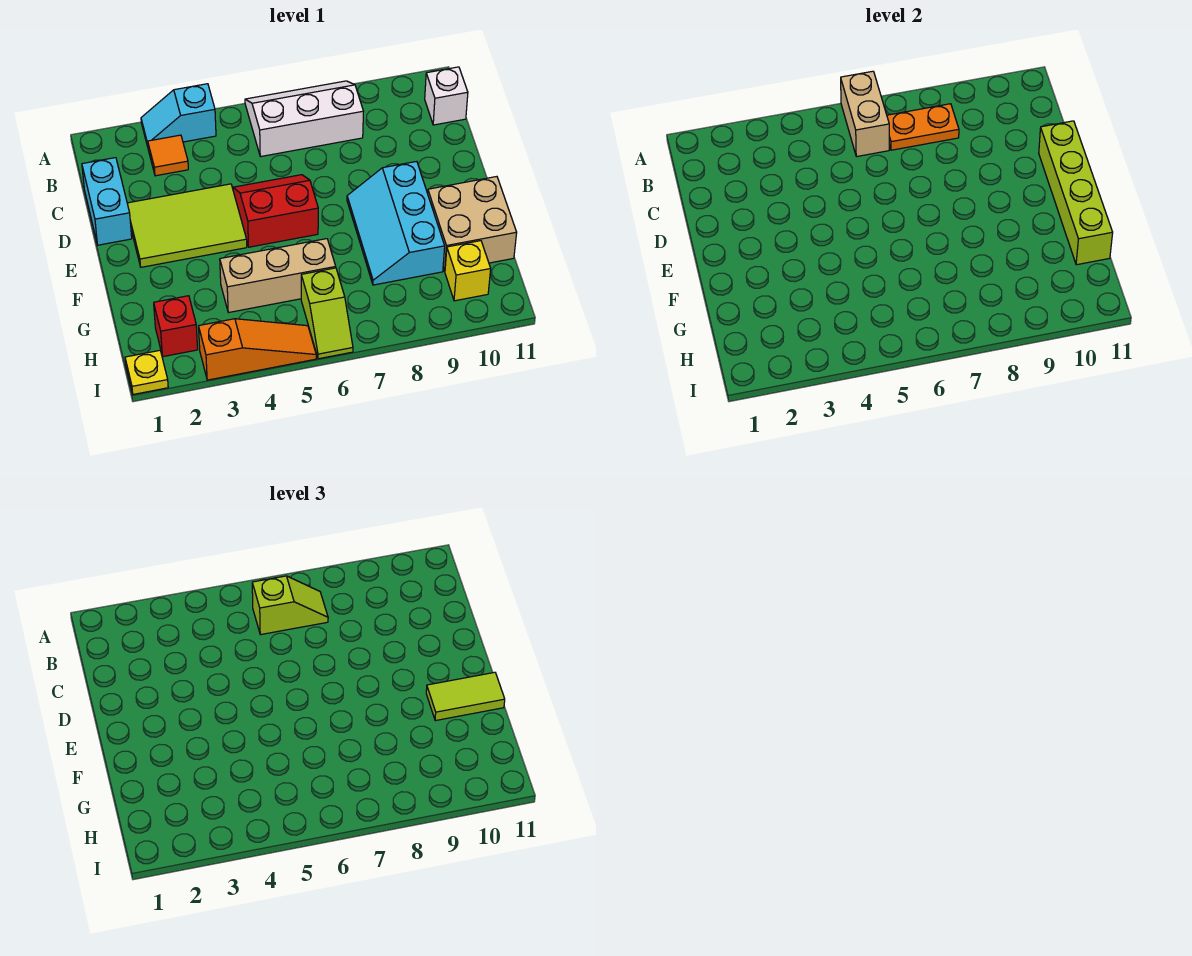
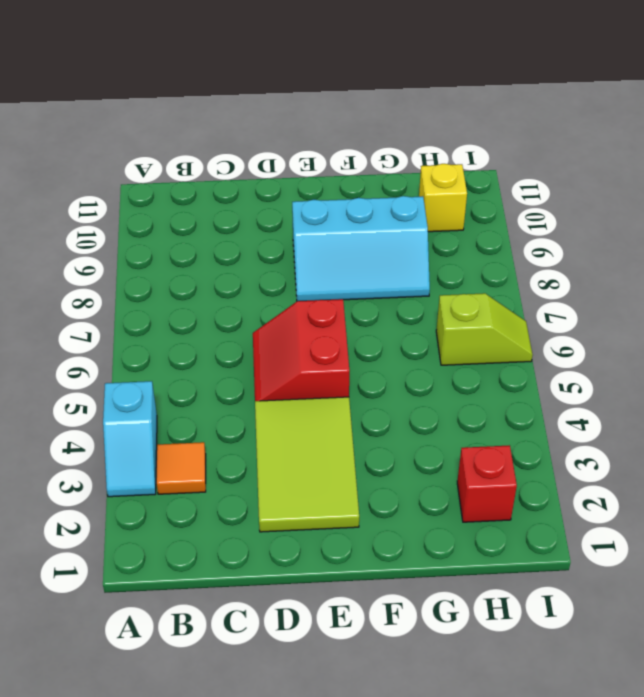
none -> white 2x3 slope [245,81,364,157]
none -> white 1x1 brick [425,67,468,125]
none -> cyan 1x2 brick [82,158,132,245]

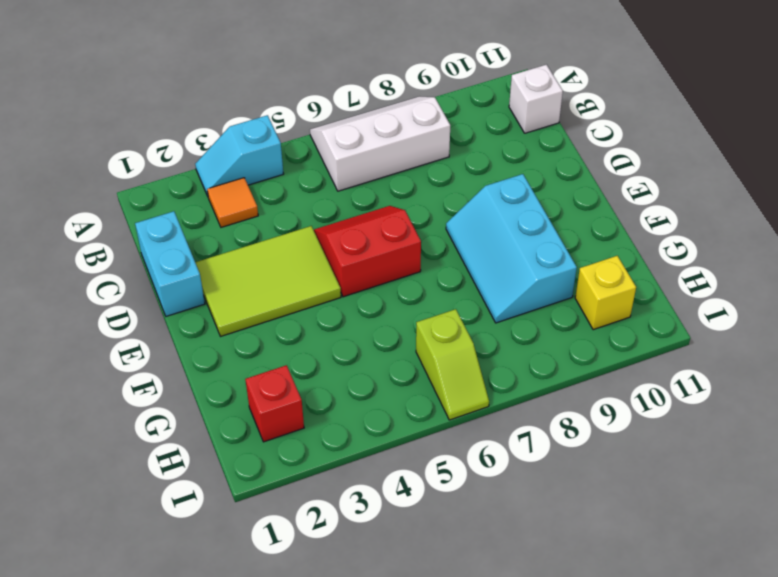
none -> tan 2x2 brick [428,177,517,271]
none -> tan 1x3 brick [220,239,336,313]
none -> yellow 1x1 plate [125,350,168,394]

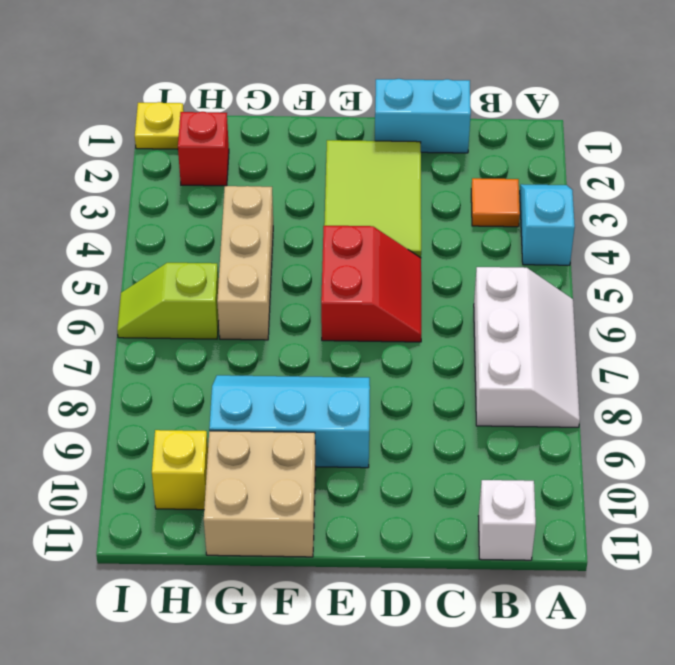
none -> orange 1x3 slope [199,319,316,380]
none -> tan 1x2 brick [841,71,889,157]
none -> orange 1x2 plate [887,104,959,150]

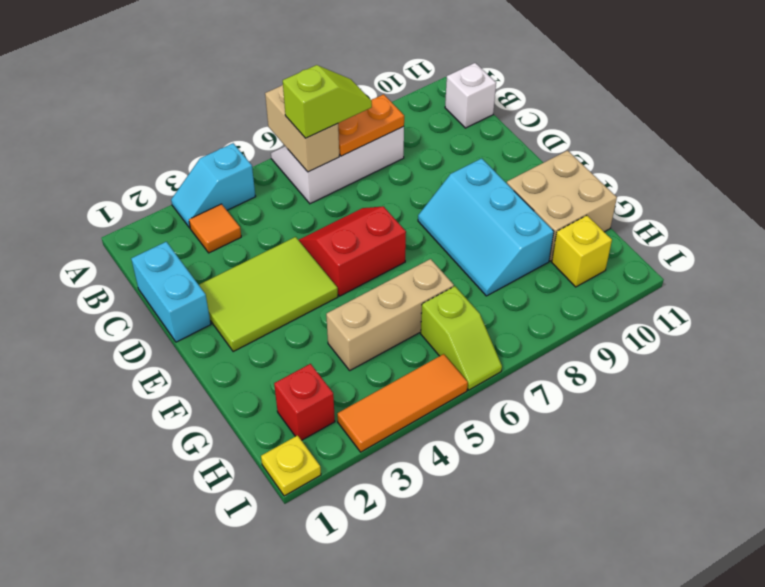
orange 1x3 tile [337,354,468,452] -> orange 1x3 slope [199,319,316,380]
none -> lime 1x4 brick [1039,121,1113,265]
none -> lime 1x2 tile [426,672,505,721]

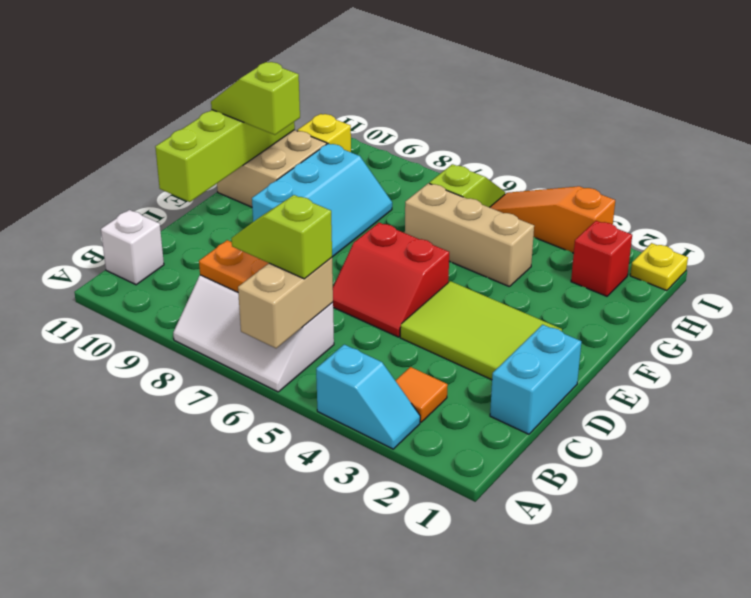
lime 1x2 slope [211,62,300,135] -> lime 1x2 tile [426,672,505,721]

